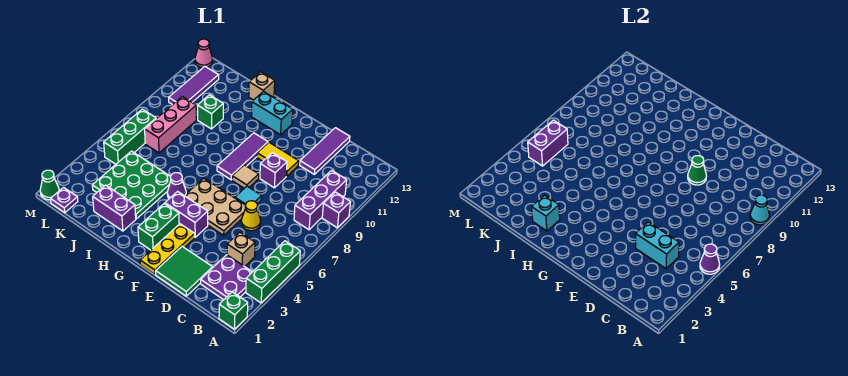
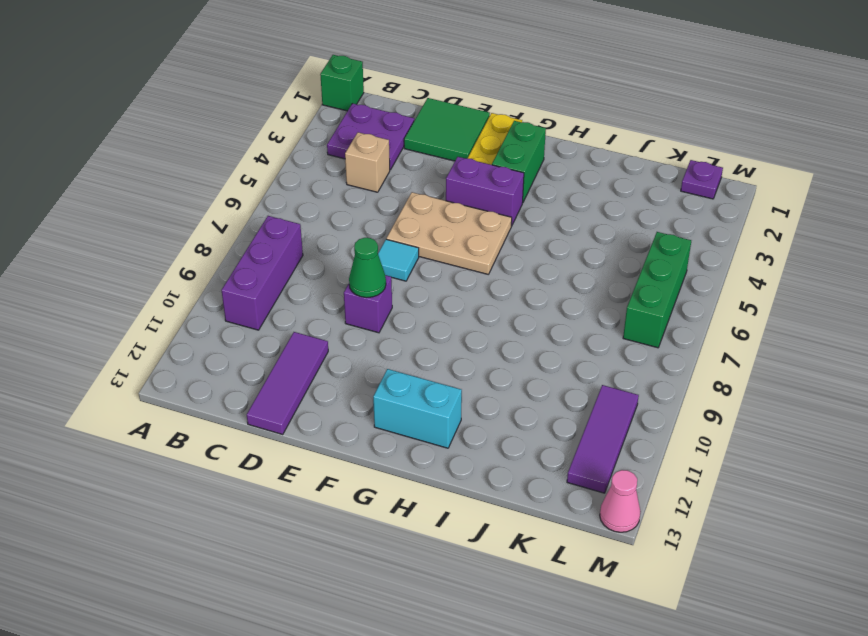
none -> green 1x3 brick [246,241,300,303]
none -> purple 1x1 brick [322,192,350,228]
none -> yellow 1x1 cone [241,201,261,231]
none -> yellow 1x2 tile [257,142,299,176]

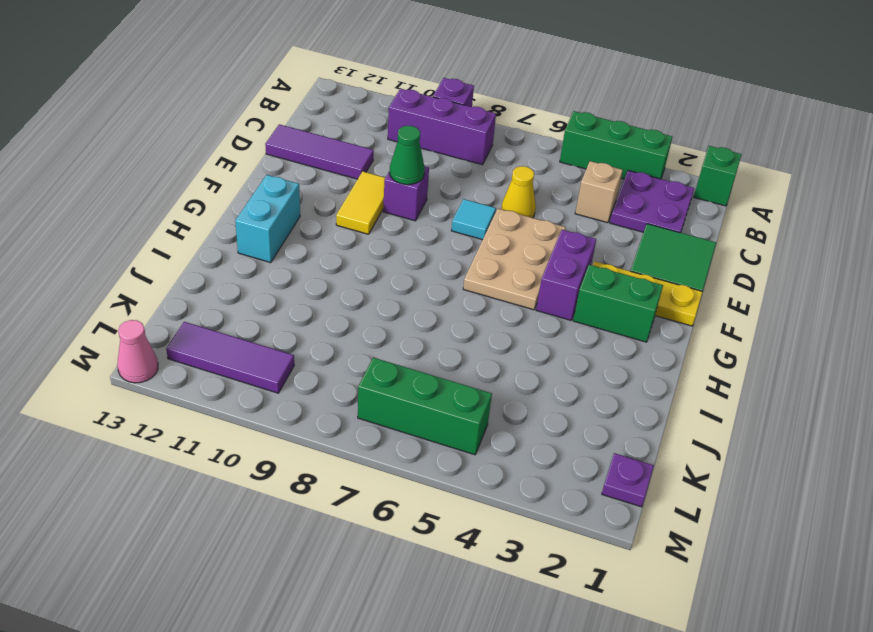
none -> tan 1x1 tile [232,165,259,188]
none -> purple 1x3 tile [217,133,268,180]
none -> purple 1x1 cone [167,173,186,199]
none -> purple 1x2 brick [93,185,136,231]

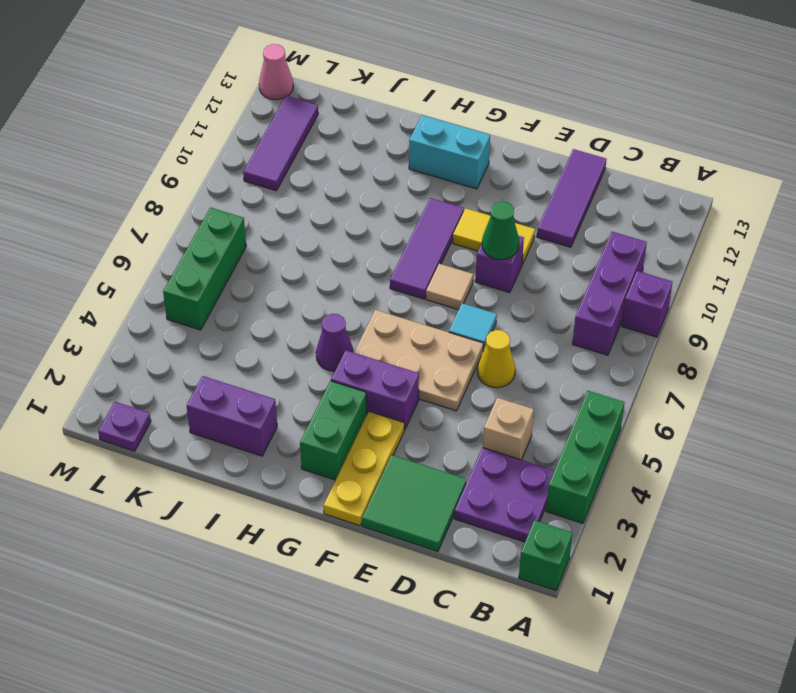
none -> green 3x3 plate [92,151,171,219]
none -> tan 1x1 brick [249,72,275,100]
none -> green 1x1 brick [197,95,223,129]
none -> pink 1x3 brick [145,97,196,153]

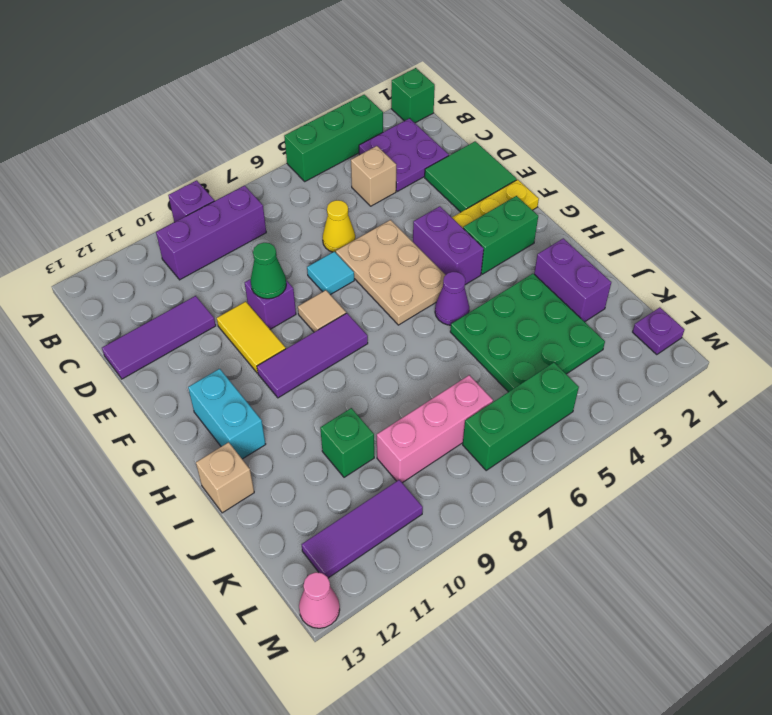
none -> green 1x1 cone [40,170,59,200]
none -> purple 1x1 cone [700,244,720,274]
none -> cyan 1x1 cone [750,195,769,225]
none -> cyan 1x2 brick [636,222,679,269]

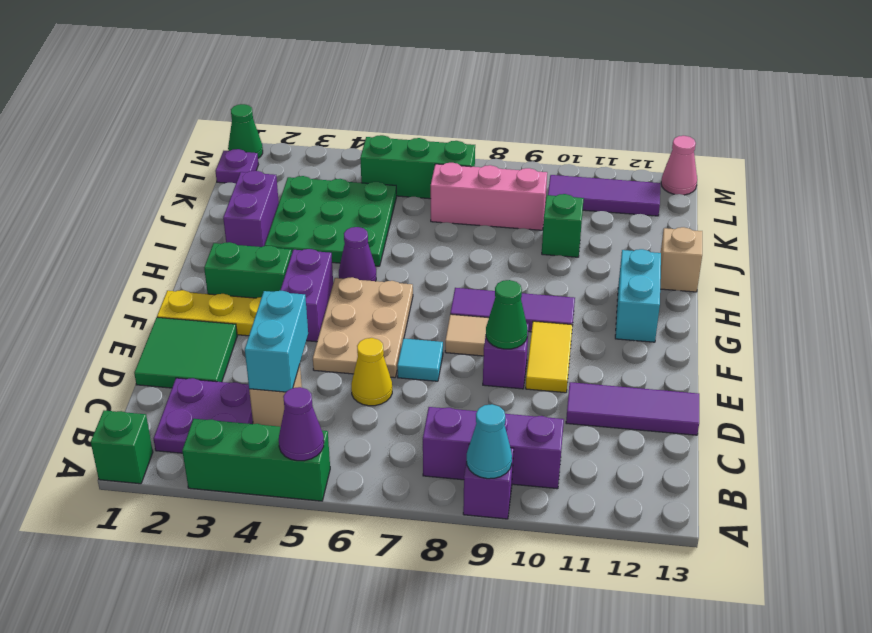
none -> cyan 1x1 brick [532,195,560,231]
none -> purple 1x2 brick [528,120,568,166]

